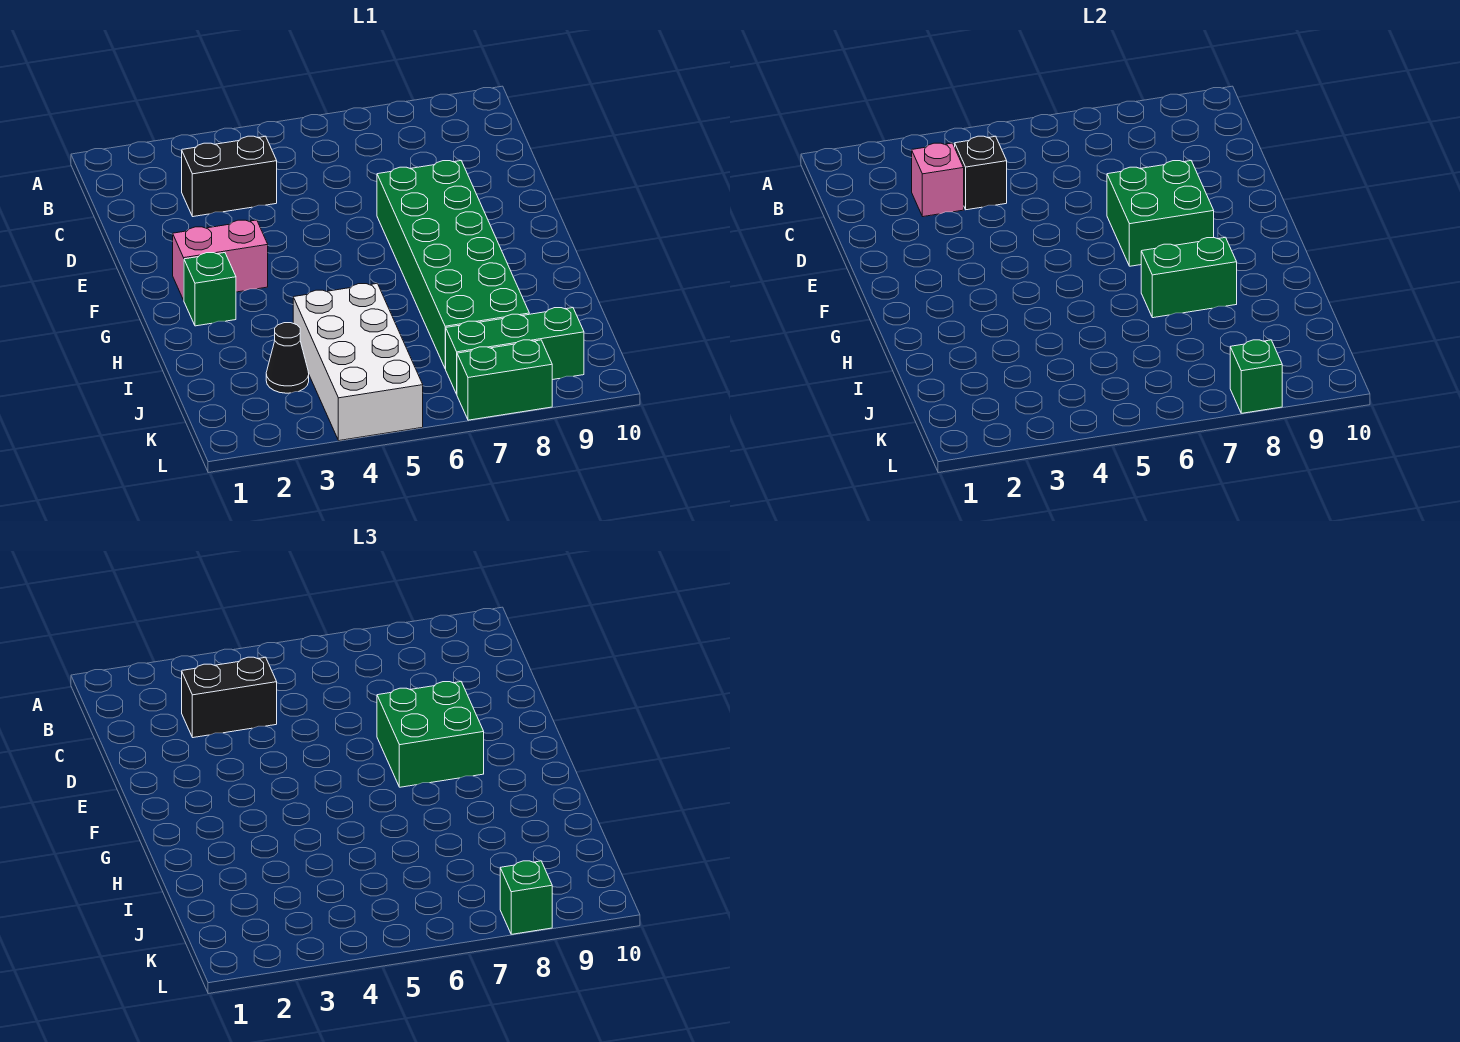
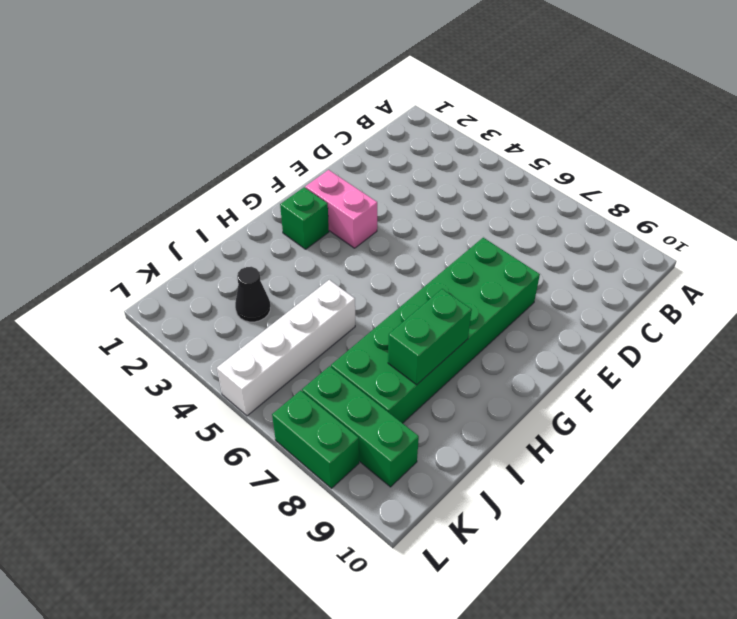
green 1x2 brick [388,289,472,385] -> green 1x2 brick turned to [1141,237,1237,318]
white 1x4 brick [217,280,355,416] -> white 2x4 brick [293,283,423,441]
none -> black 1x2 brick [182,136,277,217]
none -> pink 1x1 brick [912,143,964,217]
none -> black 1x1 brick [955,136,1007,210]

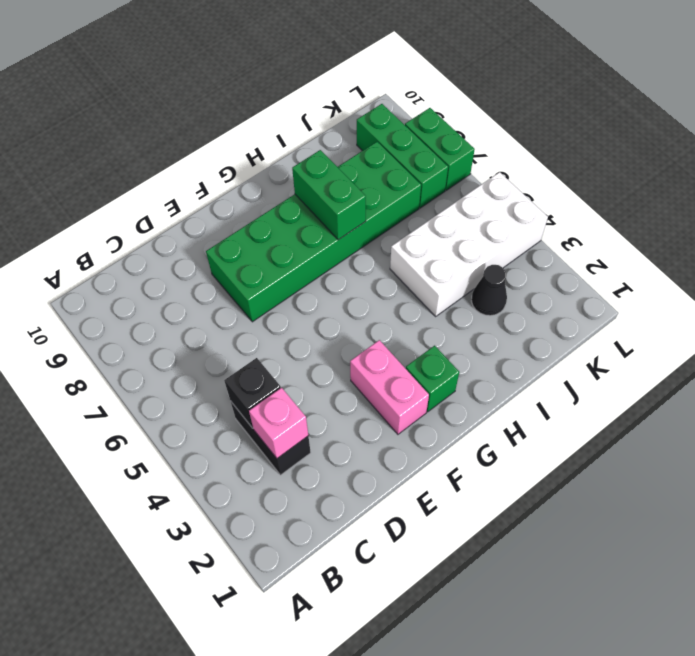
none -> green 2x2 brick [1107,161,1214,266]
none -> green 1x1 brick [1230,340,1282,413]
none -> black 1x2 brick [182,657,277,738]

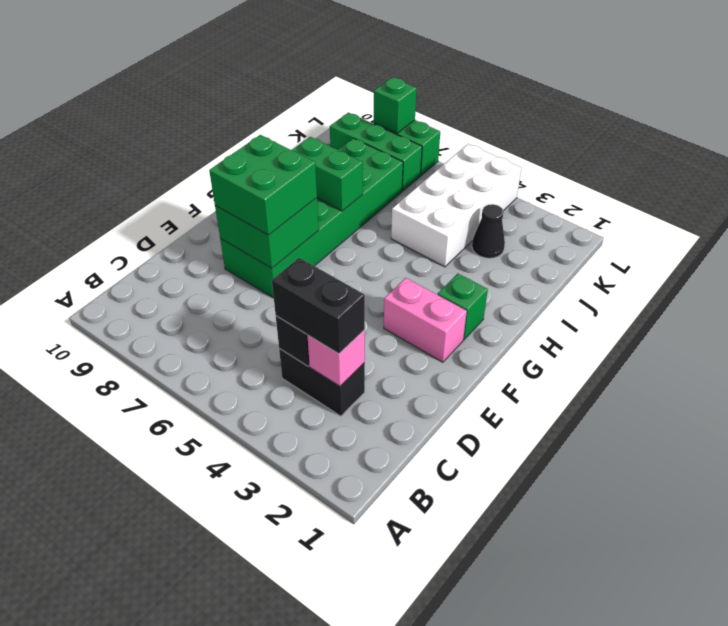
none -> green 1x1 brick [500,861,552,934]

